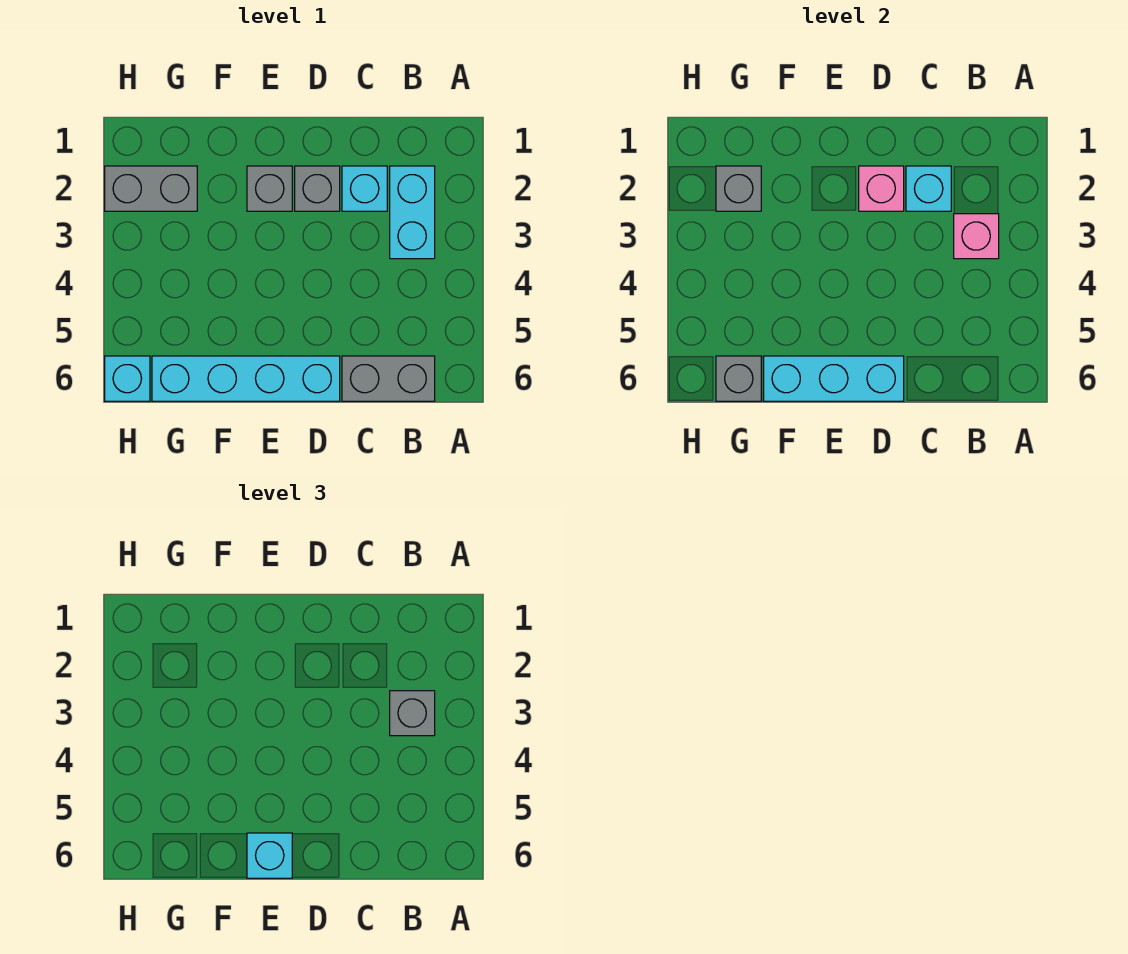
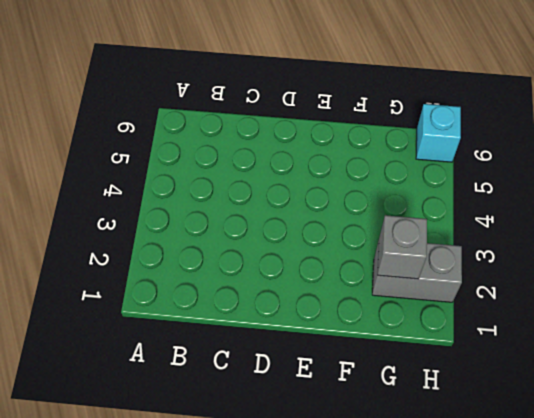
none -> cyan 1x2 brick [390,166,435,259]
none -> grey 1x2 brick [342,356,435,401]
none -> cyan 1x1 brick [342,166,387,211]

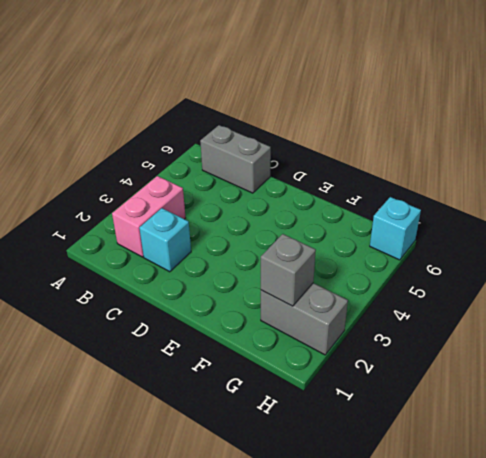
pink 1x2 brick [112,176,186,257] -> cyan 1x2 brick [390,166,435,259]
none -> grey 1x1 brick [295,166,340,211]
none -> cyan 1x4 brick [152,356,340,401]
none -> grey 1x1 brick [247,166,292,211]

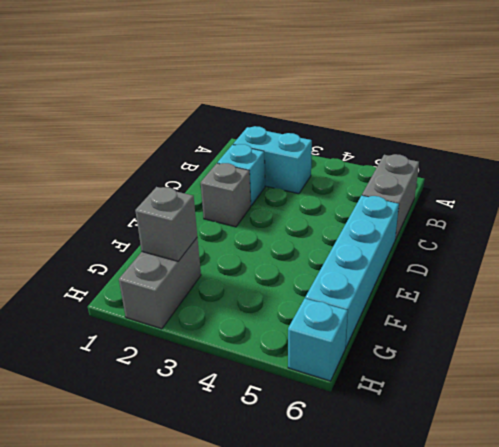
none -> grey 1x1 brick [247,166,292,211]
none -> pink 1x1 brick [954,214,999,259]
none -> cyan 1x1 brick [906,166,951,211]

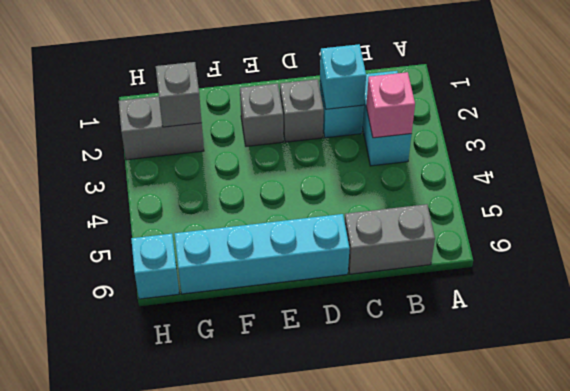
none -> pink 1x1 brick [859,166,904,211]
none -> cyan 1x3 brick [764,356,904,401]
none -> grey 1x1 brick [716,356,761,401]

